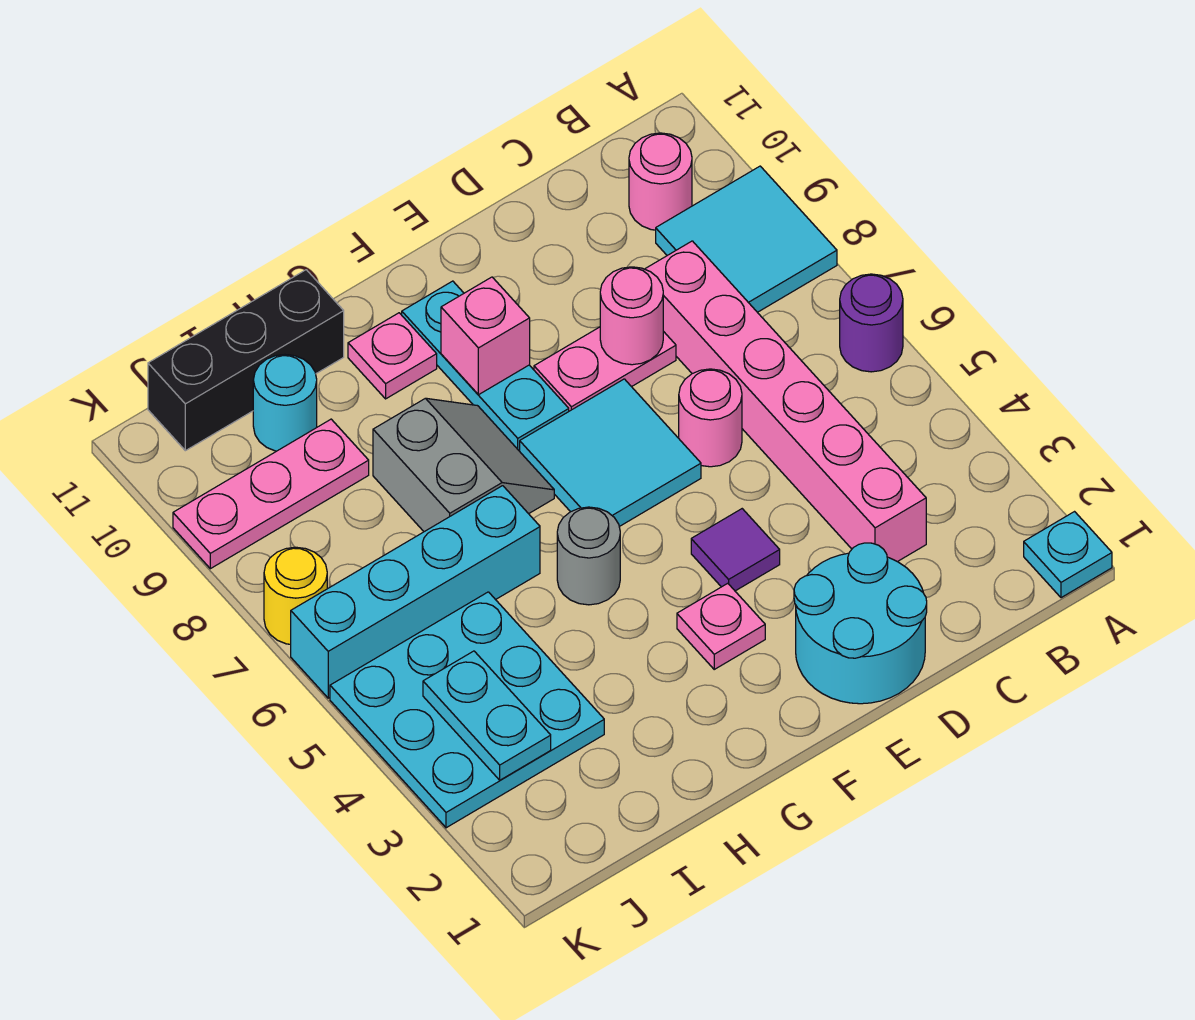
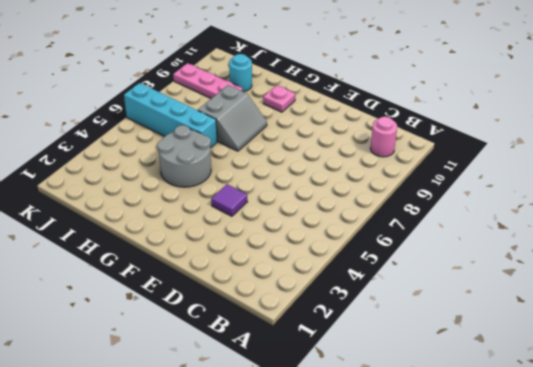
grey 2x2 round brick [157,125,211,187] -> grey 1x1 round brick [557,507,620,605]
none -> cyan 1x1 plate [1024,512,1112,598]
none -> purple 1x1 round brick [840,274,903,372]
none -> cyan 2x2 tile [656,166,837,312]

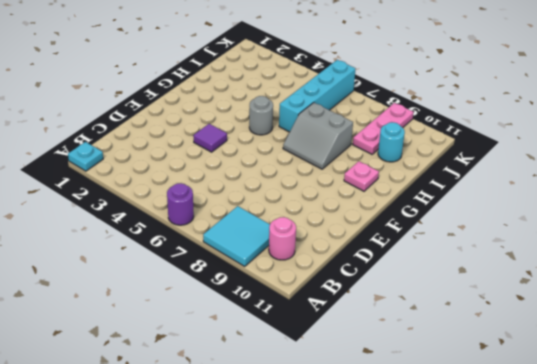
none -> pink 1x6 brick [645,241,926,562]
none -> cyan 2x2 round brick [794,543,927,704]
none -> pink 1x1 round brick [679,369,742,467]

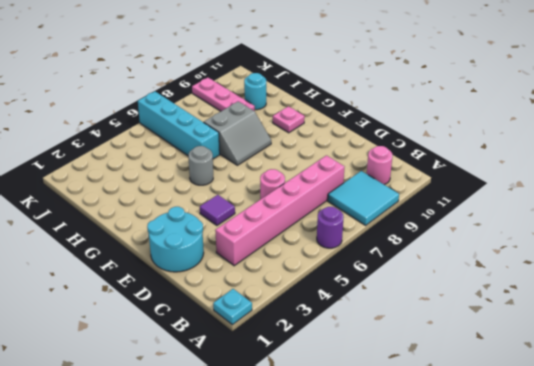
none -> pink 1x2 plate [534,327,676,411]
none -> cyan 2x2 tile [520,379,701,527]
none -> pink 1x1 plate [677,583,765,669]

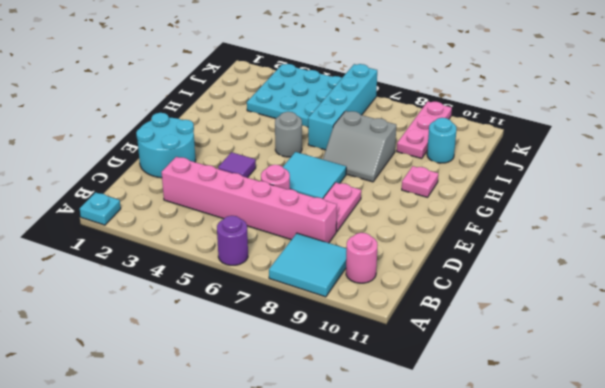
none -> pink 1x1 plate [677,583,765,669]
none -> cyan 1x3 plate [402,281,569,451]
none -> black 1x3 brick [148,270,344,451]

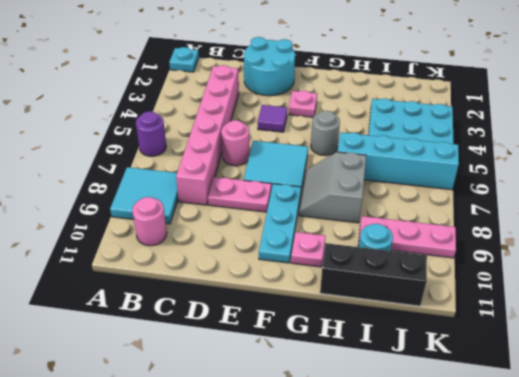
none -> yellow 1x1 round brick [264,547,327,644]
none -> pink 1x1 round brick [600,267,663,365]
none -> pink 1x1 brick [441,277,530,395]

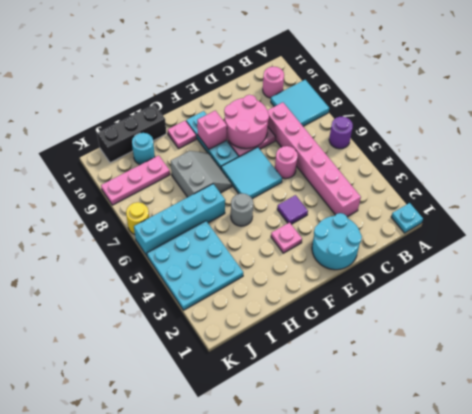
pink 2x2 round brick [224,95,269,149] -> pink 1x1 round brick [600,267,663,365]
none -> cyan 1x2 plate [423,651,551,780]

